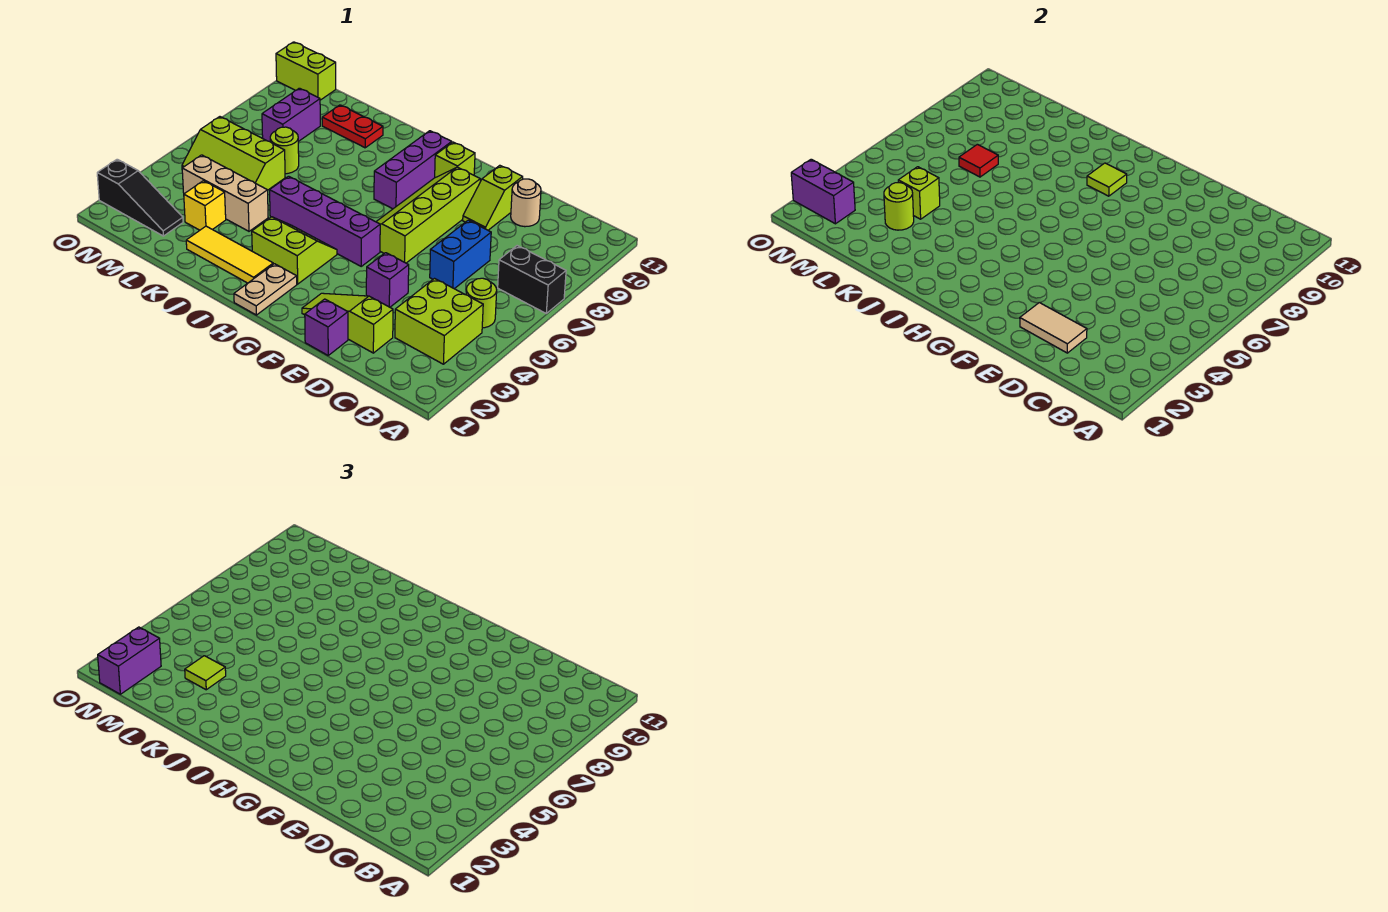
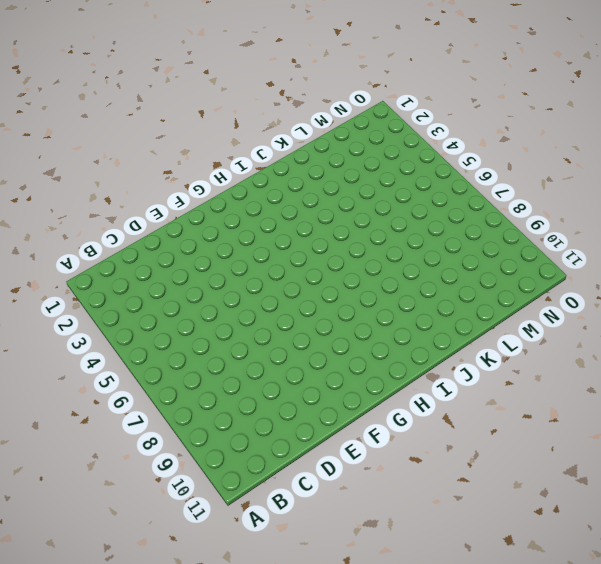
none -> black 1x2 brick [498,246,566,313]
none -> lime 2x2 brick [395,279,483,364]
none -> lime 1x1 round brick [466,278,497,328]
none -> lime 1x3 slope [302,293,393,353]

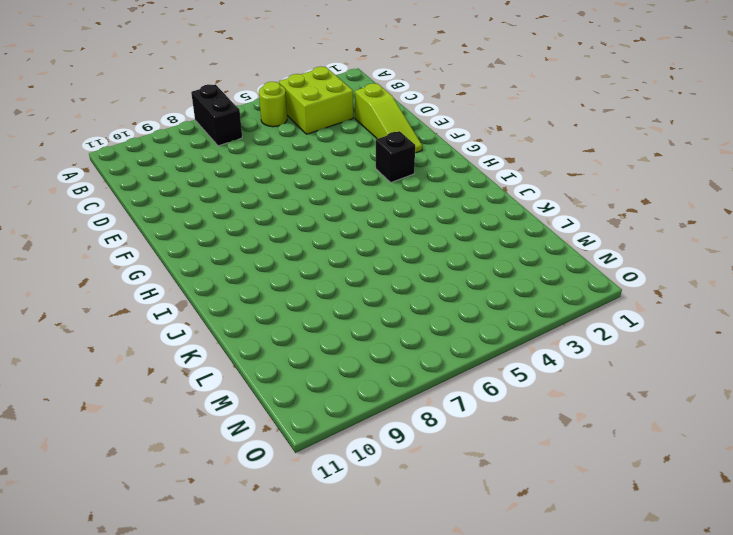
black 1x1 brick [376,131,415,182] -> none
none -> blue 1x2 brick [430,220,491,289]
none -> tan 1x1 round brick [511,179,541,227]
none -> purple 1x1 brick [305,299,348,355]
none -> purple 1x1 brick [366,253,409,307]

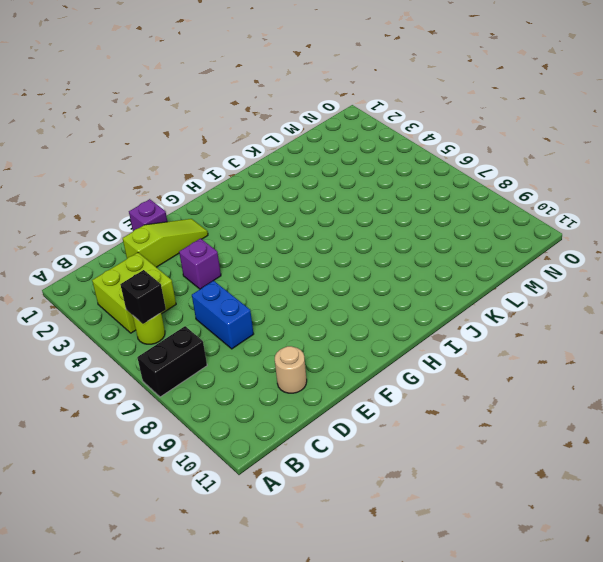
black 1x1 brick [120,270,166,324] -> none
none -> lime 1x2 slope [463,165,523,230]
none -> lime 2x4 slope [376,167,480,263]
none -> purple 1x4 brick [270,176,380,266]
none -> lime 1x1 brick [435,142,475,178]

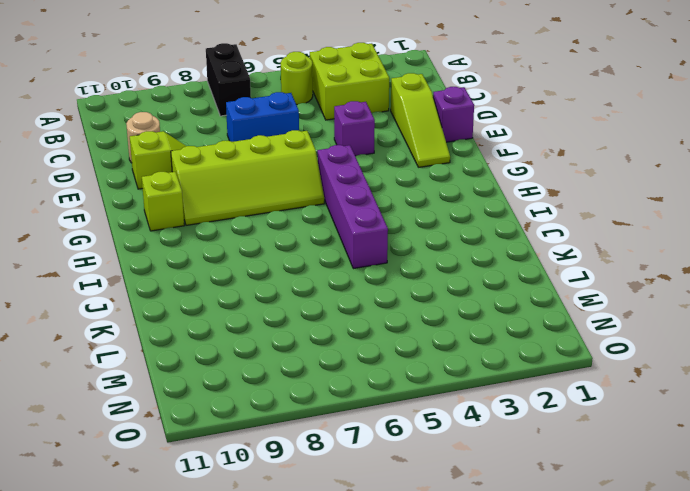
none -> tan 1x2 plate [234,264,297,315]
none -> lime 2x2 slope [252,217,337,284]
none -> purple 1x3 brick [374,131,452,209]
none -> yellow 1x3 tile [186,226,273,283]

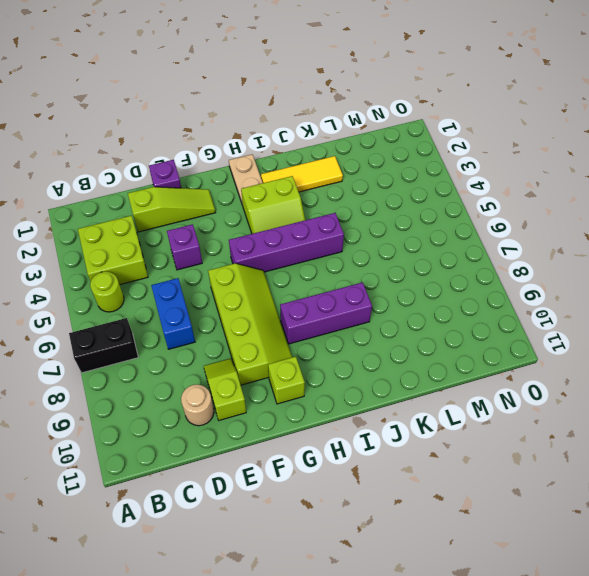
purple 1x3 brick [280,282,372,344] -> purple 1x3 brick turned to [374,131,452,209]
none -> tan 1x3 brick [182,155,268,231]
none -> red 1x2 plate [322,105,383,148]
none -> yellow 1x1 brick [184,181,226,230]
none -> lime 2x3 slope [182,117,285,190]

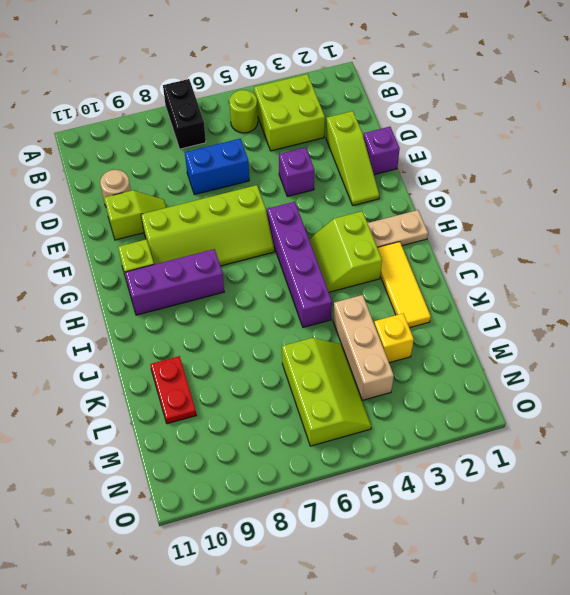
none -> lime 1x1 round brick [270,127,299,174]
none -> black 1x3 slope [97,159,183,236]
none -> purple 1x2 brick [262,88,320,142]
none -> lime 1x2 brick [276,42,336,100]

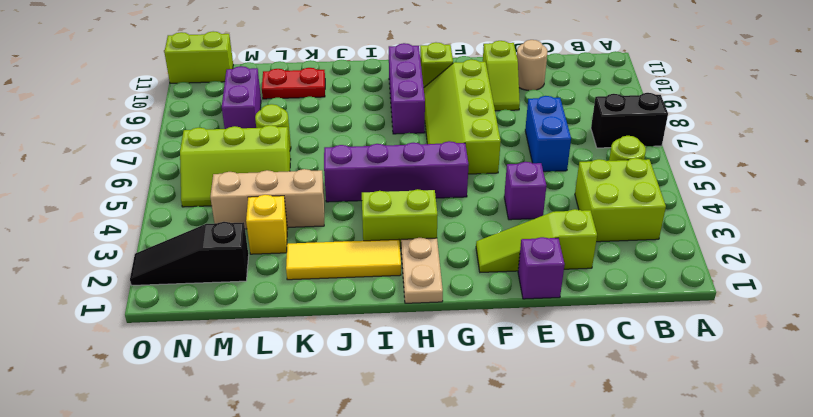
black 1x3 slope [130,222,249,285] -> black 1x3 slope turned to [97,159,183,236]
none -> tan 1x2 tile [1020,303,1087,353]
none -> lime 1x1 tile [1087,163,1127,196]
none -> lime 1x1 round brick [884,183,914,230]
none -> lime 1x1 brick [898,167,940,219]

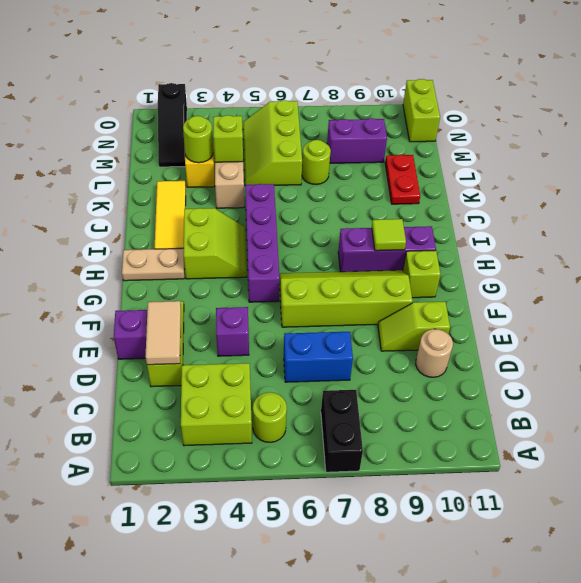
none -> red 1x1 tile [959,144,998,177]
none -> purple 1x2 brick [791,159,855,224]
none -> lime 1x1 tile [185,656,226,690]
none -> purple 1x2 brick [98,627,161,694]

